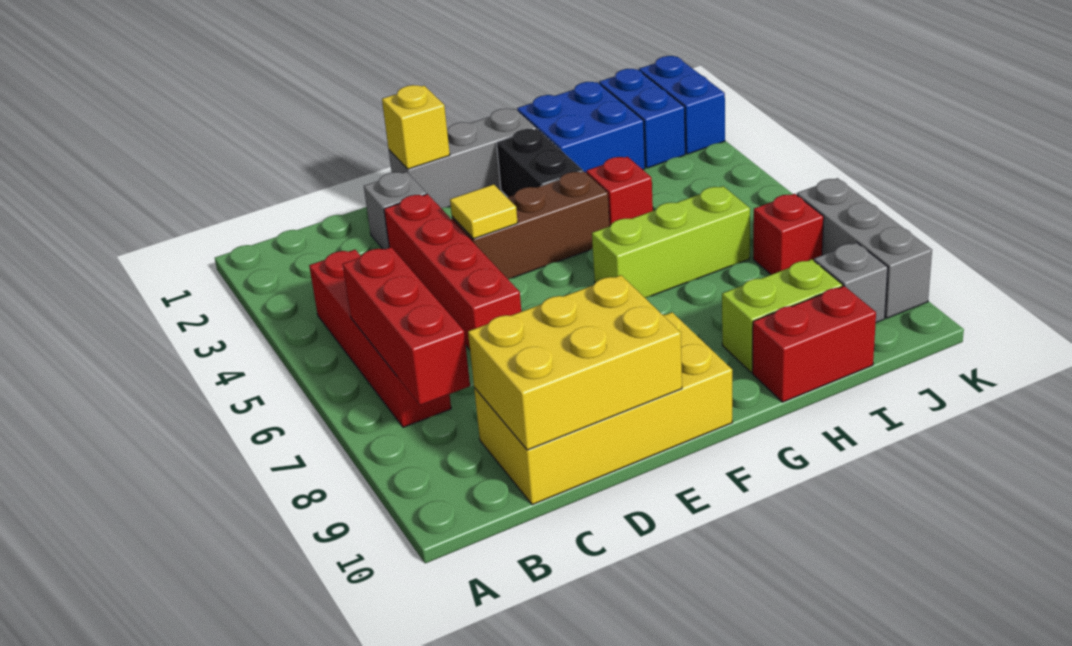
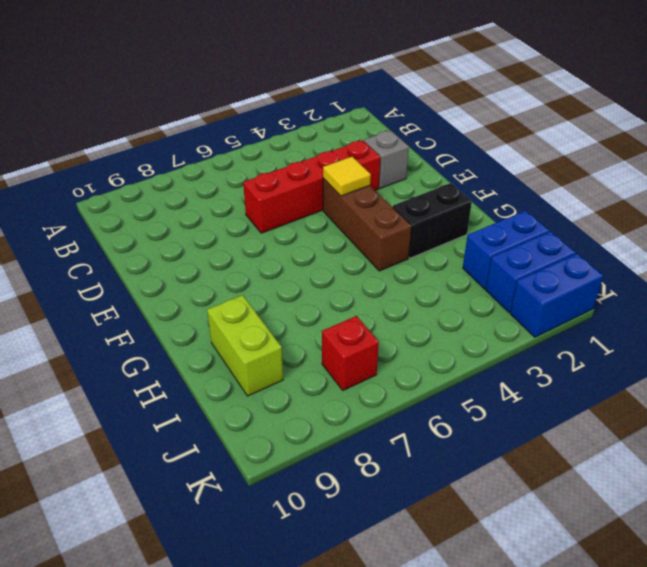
blue 1x2 brick [463,211,549,289] -> blue 2x2 brick [517,82,645,172]
none -> red 1x4 brick [309,250,451,427]
none -> yellow 2x4 brick [474,312,732,505]
none -> grey 1x3 brick [389,109,536,208]

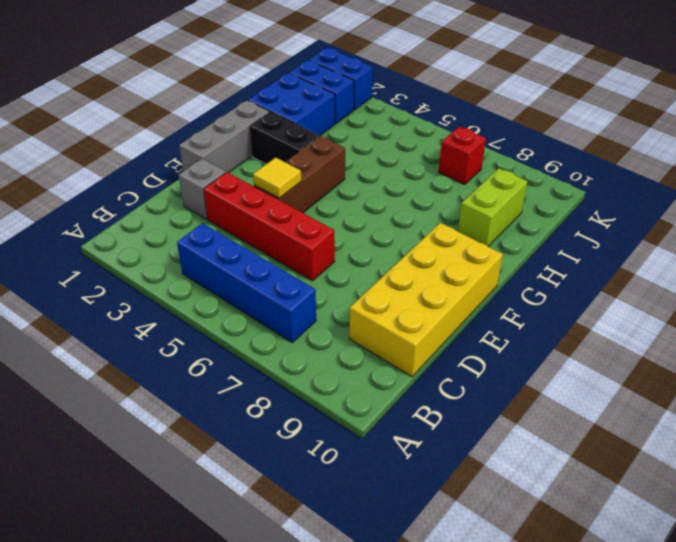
blue 1x4 brick [177,223,316,343] -> red 1x4 brick [309,250,451,427]
none -> lime 1x3 brick [592,186,750,298]
none -> red 1x1 brick [586,157,653,226]
none -> red 1x2 brick [752,286,876,402]

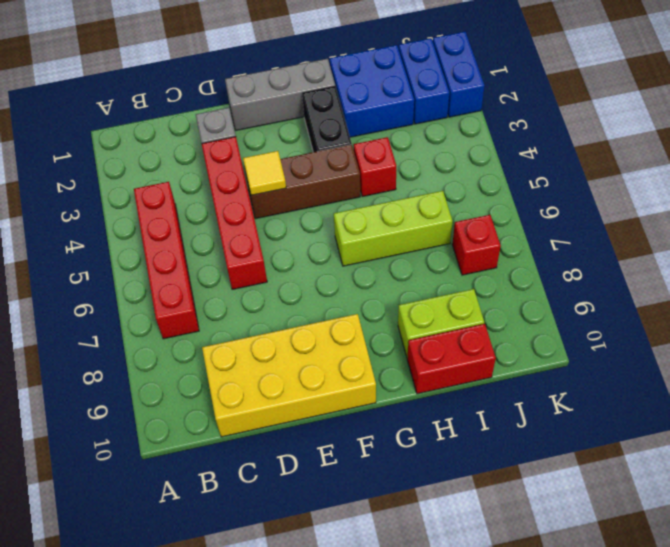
none -> grey 1x1 brick [814,242,888,323]
none -> grey 1x3 brick [797,178,932,318]
none -> red 1x3 brick [343,247,470,405]

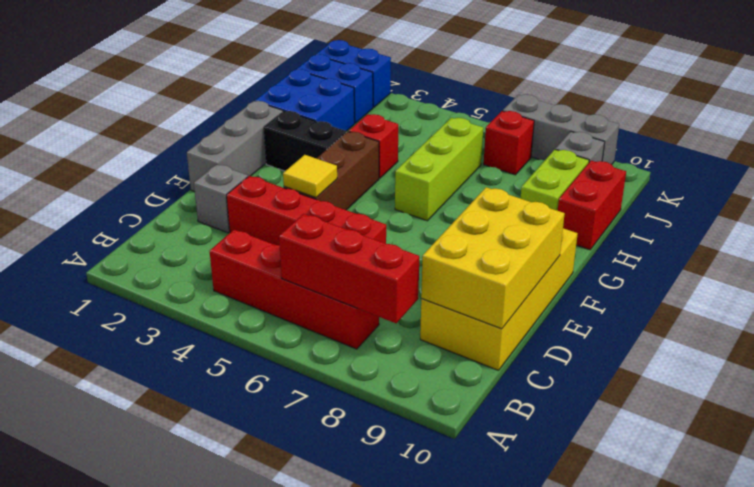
none -> yellow 1x1 brick [382,85,450,169]

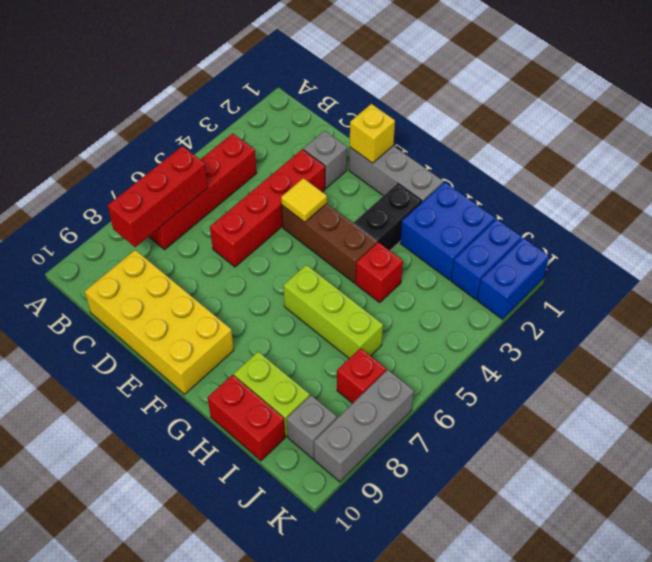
none -> yellow 2x3 brick [468,275,682,450]

